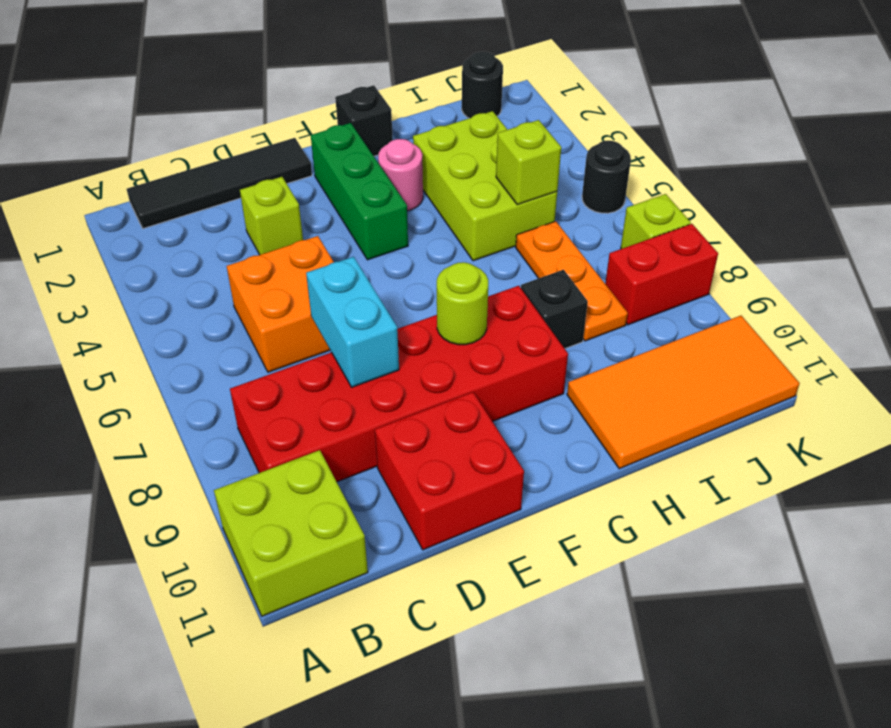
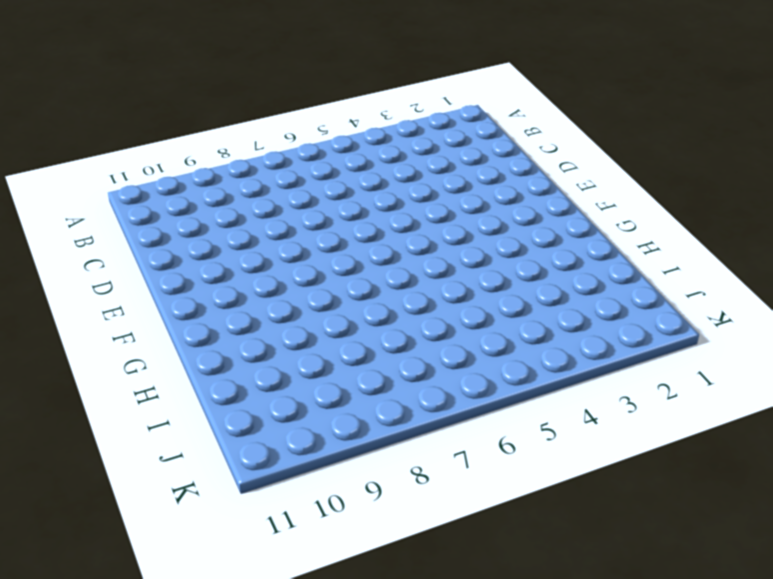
none -> lime 2x2 brick [214,450,368,616]
none -> black 1x4 tile [127,138,312,228]
none -> red 2x6 brick [230,286,568,482]

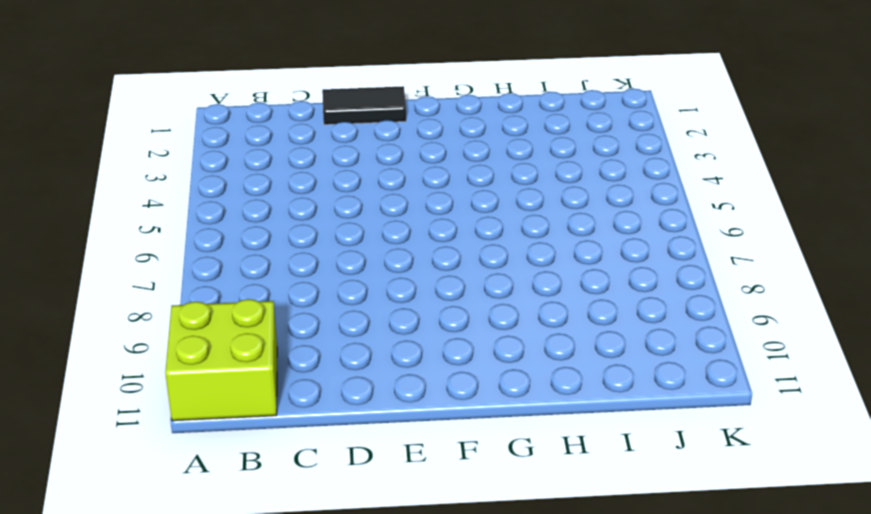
black 1x2 tile [322,86,406,125] -> black 1x4 tile [127,138,312,228]
none -> red 2x6 brick [230,286,568,482]
none -> orange 2x2 brick [227,236,334,372]
none -> lime 1x1 brick [240,177,303,255]

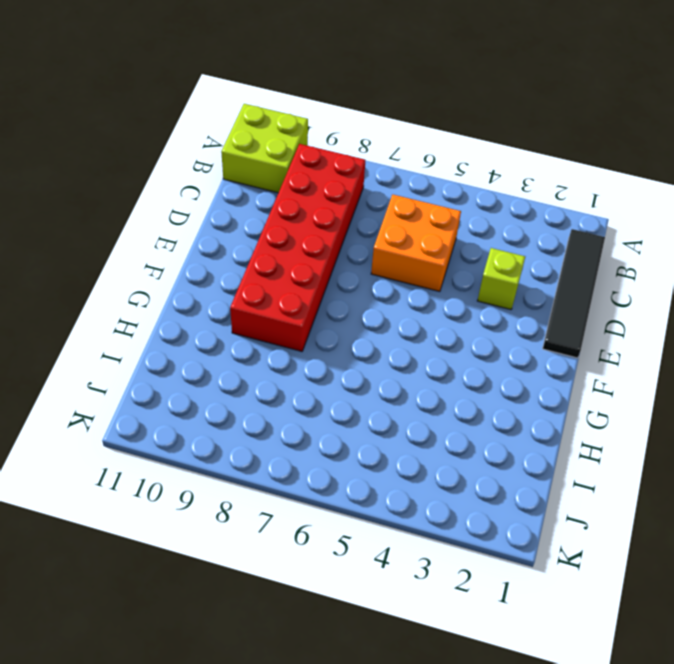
none -> red 2x2 brick [375,392,524,550]
none -> green 1x3 brick [311,123,408,260]
none -> black 1x1 brick [335,85,393,156]

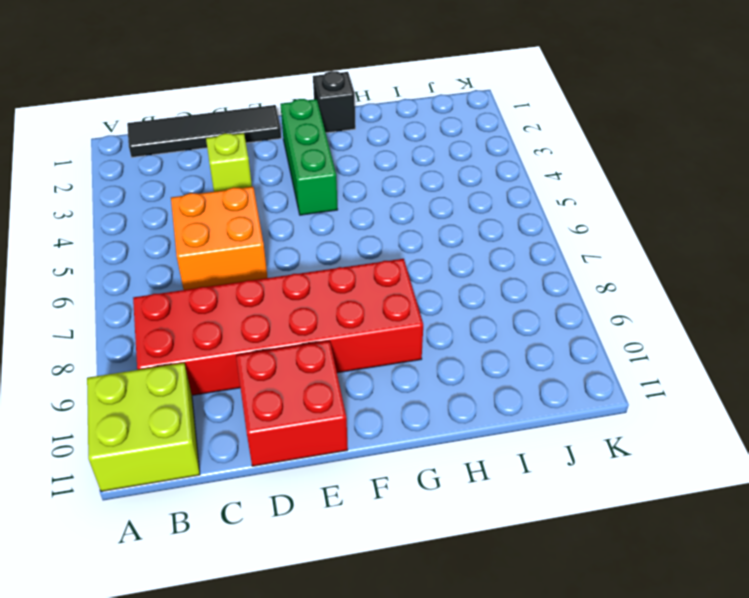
none -> pink 1x1 round brick [378,139,423,211]
none -> lime 2x3 brick [413,111,557,261]
none -> black 1x1 brick [521,270,588,349]

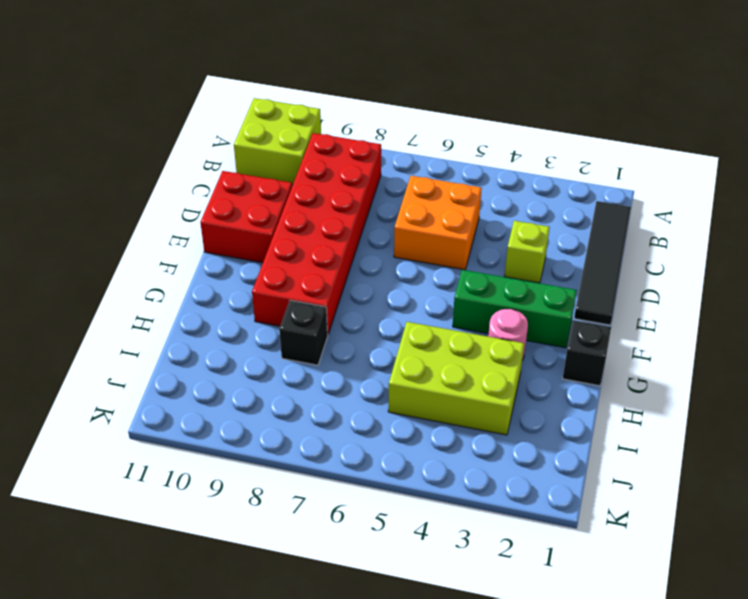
none -> orange 2x4 tile [567,316,800,469]
none -> orange 1x3 plate [516,221,628,341]
none -> black 1x1 round brick [462,52,503,118]

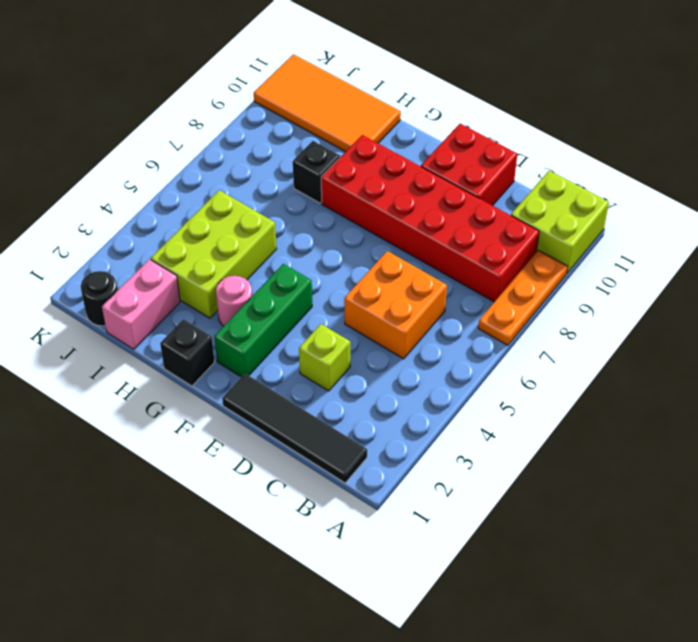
orange 1x3 plate [478,250,568,345] -> orange 1x3 plate moved to [516,221,628,341]
pink 1x2 brick [102,259,180,349] -> none
none -> red 1x2 brick [605,224,718,325]
none -> black 1x1 round brick [582,141,631,213]
none -> lime 1x1 brick [621,194,691,249]

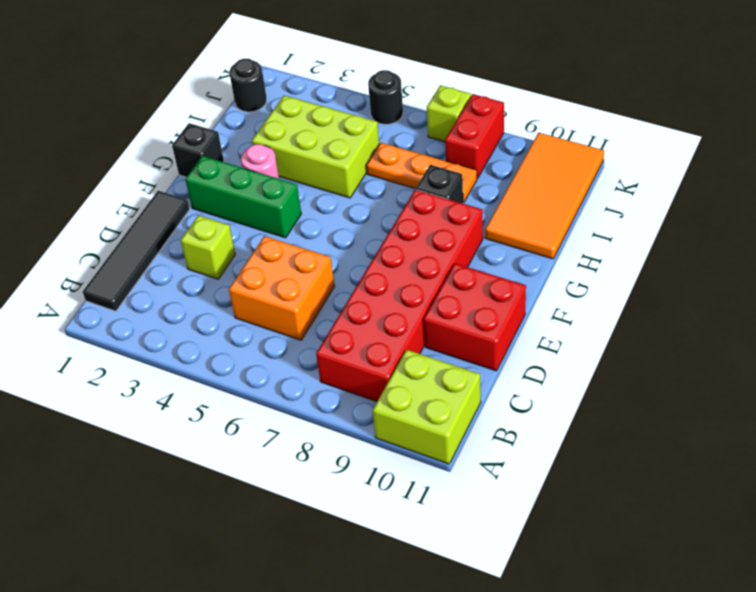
none -> cyan 1x2 brick [306,257,399,387]
none -> lime 1x1 round brick [437,262,488,345]
none -> lime 1x1 brick [496,120,561,205]

